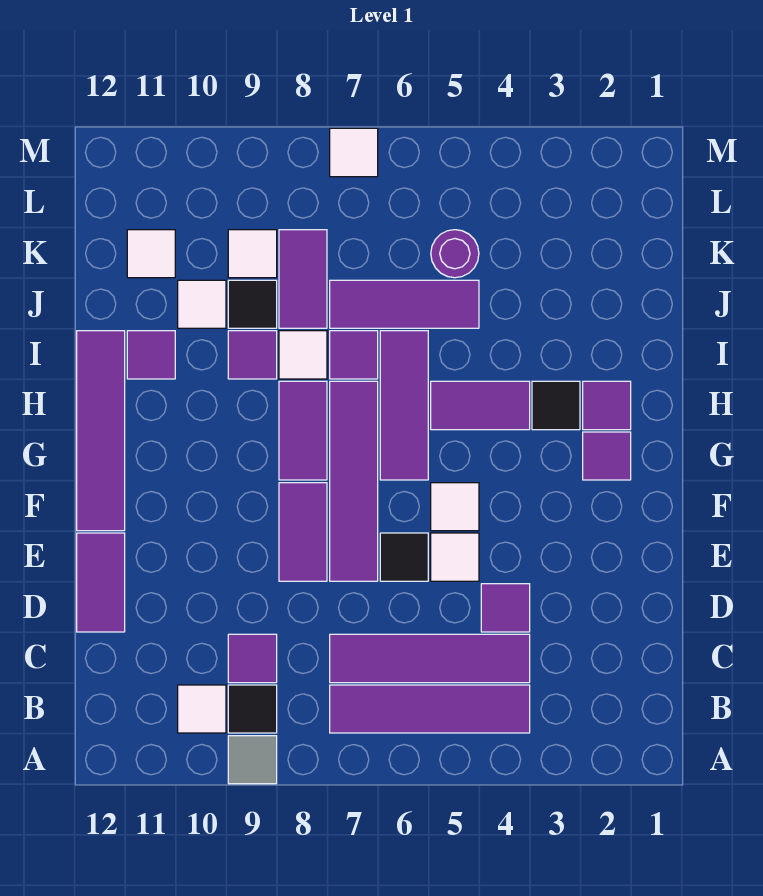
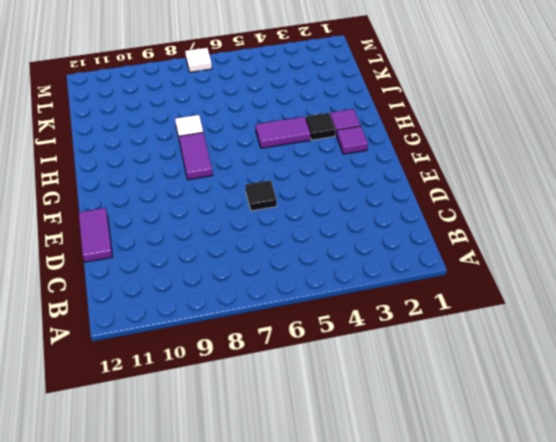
none -> grey 1x1 tile [228,736,277,784]
none -> purple 1x4 tile [330,685,530,733]
none -> black 1x1 tile [228,685,277,733]
none -> white 1x1 tile [178,685,226,733]

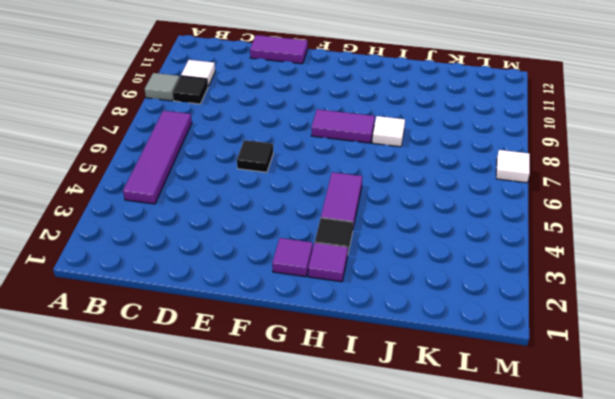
none -> purple 1x4 tile [330,634,530,683]
none -> purple 1x1 tile [228,634,277,683]
none -> purple 1x1 tile [481,584,530,632]
none -> white 1x1 tile [431,533,479,581]

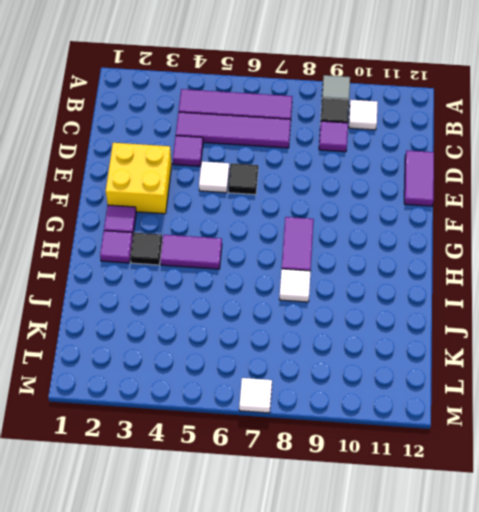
yellow 2x2 brick [106,143,172,214] -> none
none -> purple 1x4 tile [330,381,378,581]
none -> purple 1x2 tile [279,483,327,581]
none -> white 1x1 tile [431,483,479,531]
none -> purple 1x4 tile [77,331,125,531]

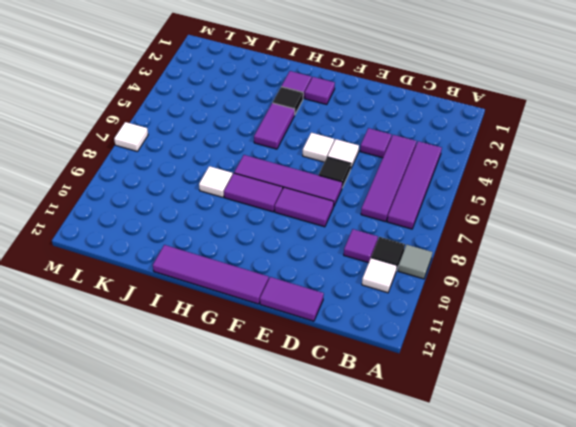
none -> purple 1x3 tile [380,331,428,480]
none -> purple 1x1 tile [330,331,378,379]
none -> purple 1x1 tile [228,331,277,379]
none -> purple 1x1 tile [127,331,175,379]

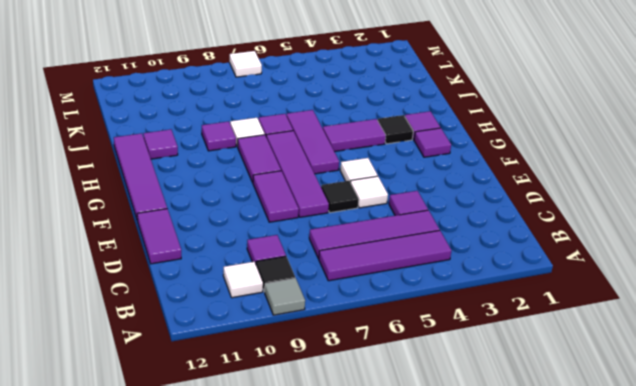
none -> purple 1x3 tile [330,280,479,328]
none -> purple 1x2 tile [279,230,327,328]
none -> black 1x1 tile [228,280,277,328]
none -> white 1x1 tile [178,280,226,328]

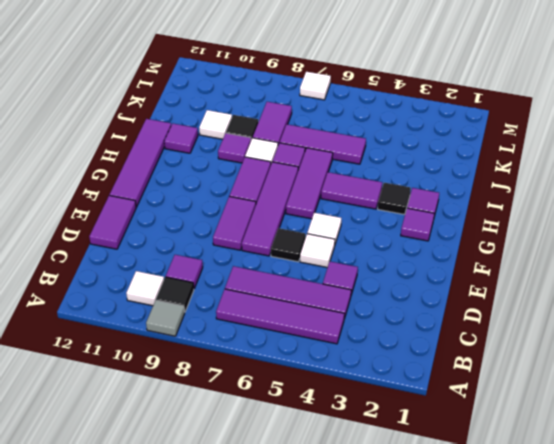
none -> purple 1x1 round brick [431,230,479,278]
none -> white 1x1 tile [228,230,277,278]
none -> white 1x1 tile [127,230,175,278]

